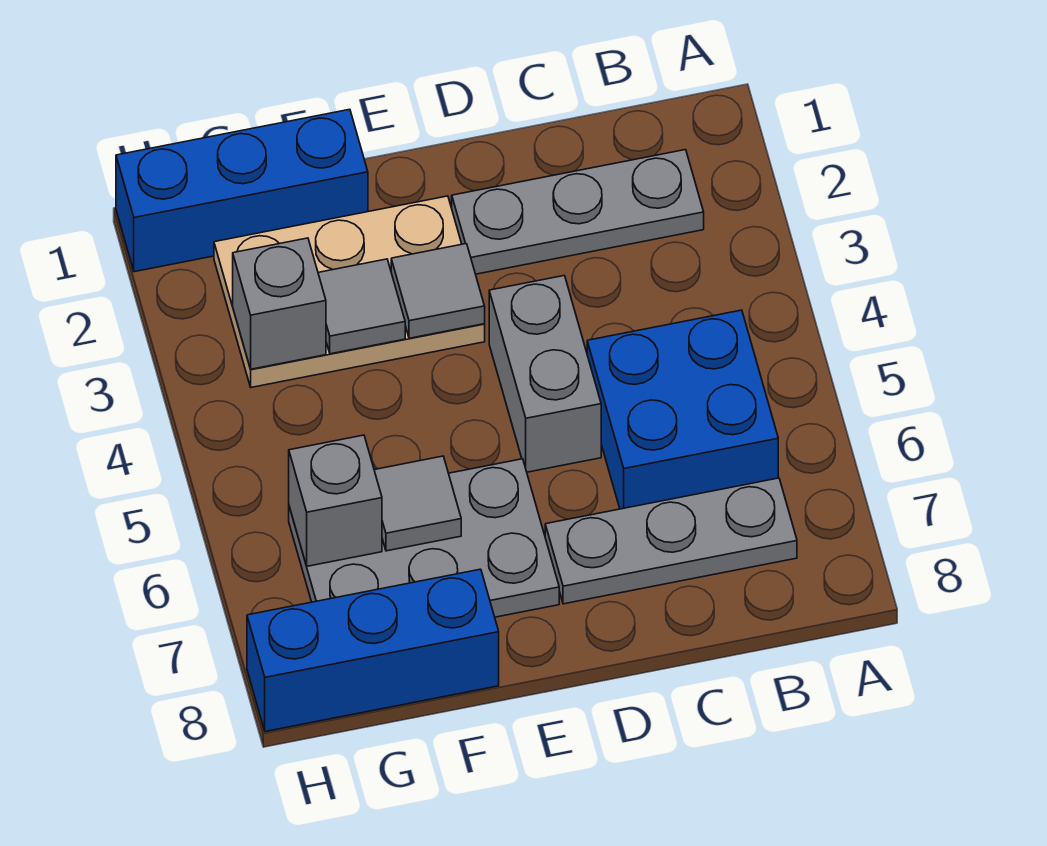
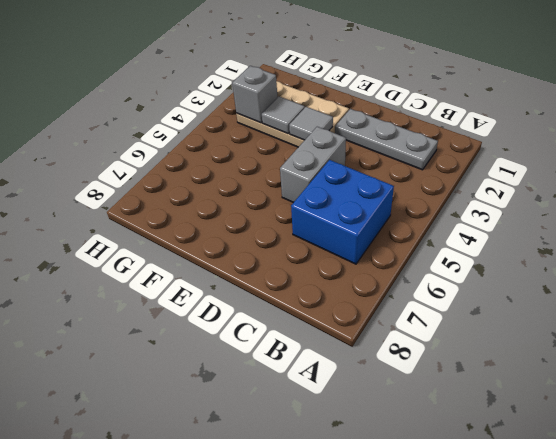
none -> grey 1x3 plate [545,478,797,604]
none -> grey 2x3 plate [289,459,559,617]
none -> blue 1x3 brick [116,109,368,272]

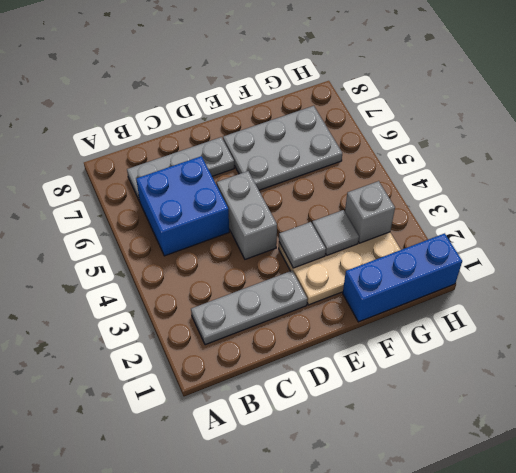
none -> blue 1x3 brick [247,569,499,732]
none -> grey 1x1 tile [374,456,461,551]
none -> grey 1x1 brick [289,435,382,566]

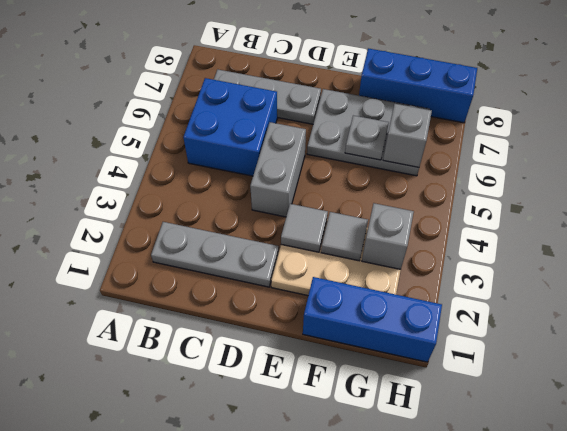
grey 1x1 plate [345,116,389,160] -> grey 1x1 tile [374,456,461,551]

